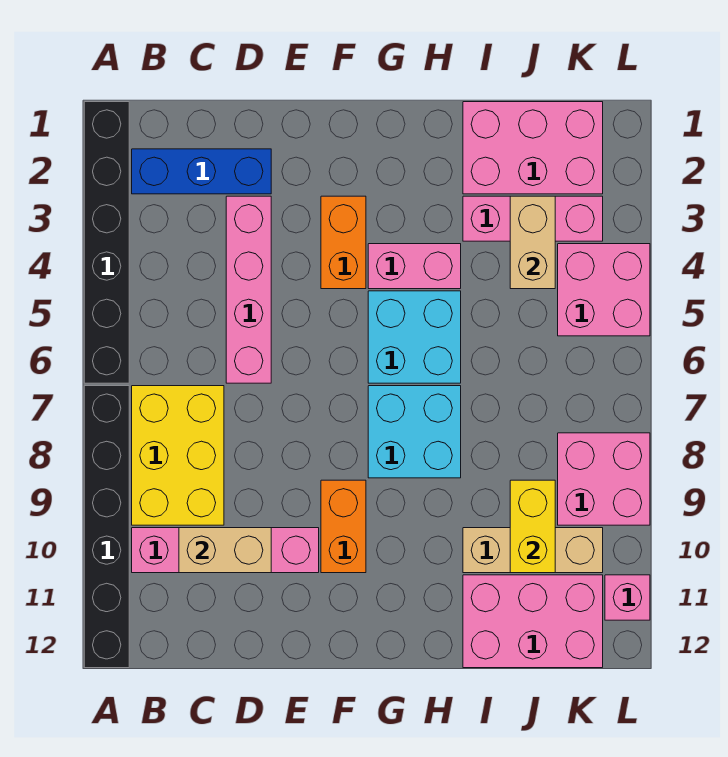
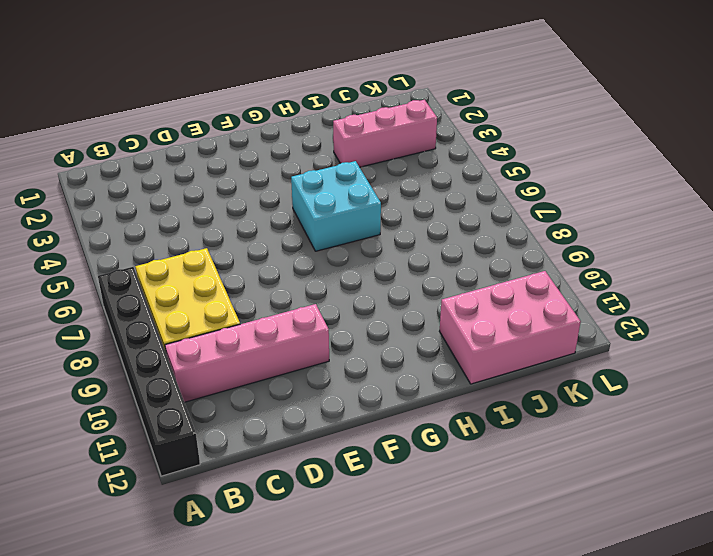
none -> black 1x6 brick [84,102,129,383]
none -> blue 1x3 brick [132,149,271,194]
none -> pink 1x4 brick [226,196,271,383]

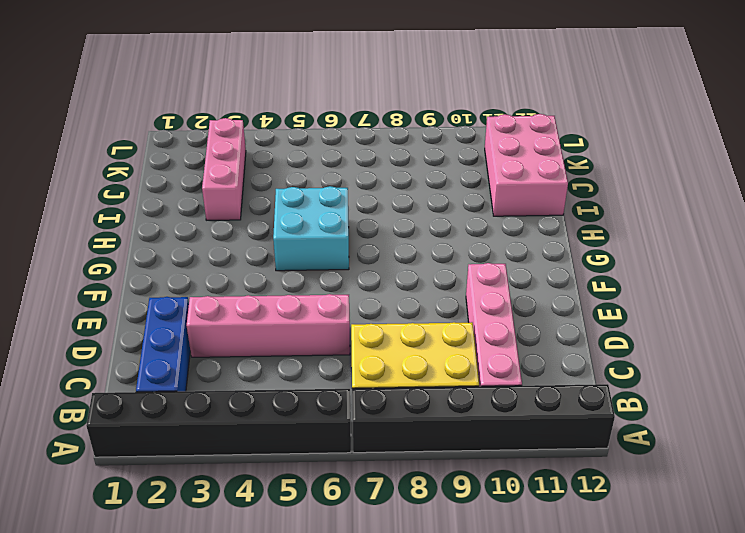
none -> orange 1x2 brick [321,196,366,289]
none -> orange 1x2 brick [321,480,366,573]
none -> pink 1x2 brick [368,244,461,289]

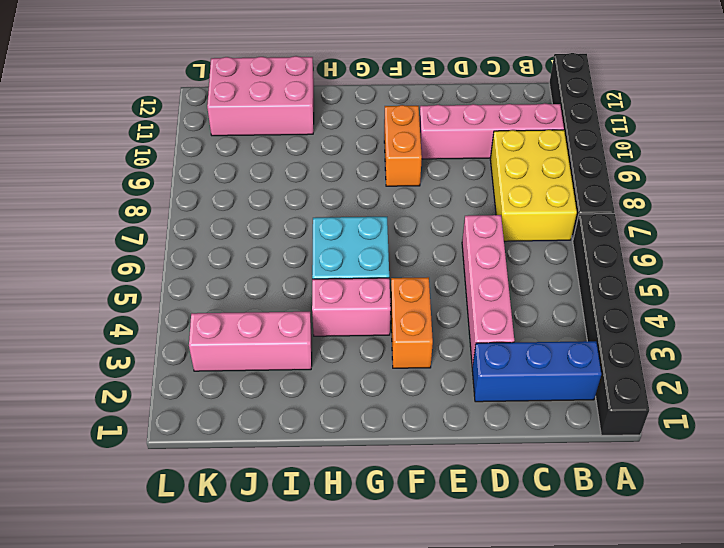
none -> cyan 2x2 brick [368,386,461,478]
none -> pink 2x3 brick [463,102,603,194]
none -> tan 1x3 brick [463,528,603,573]

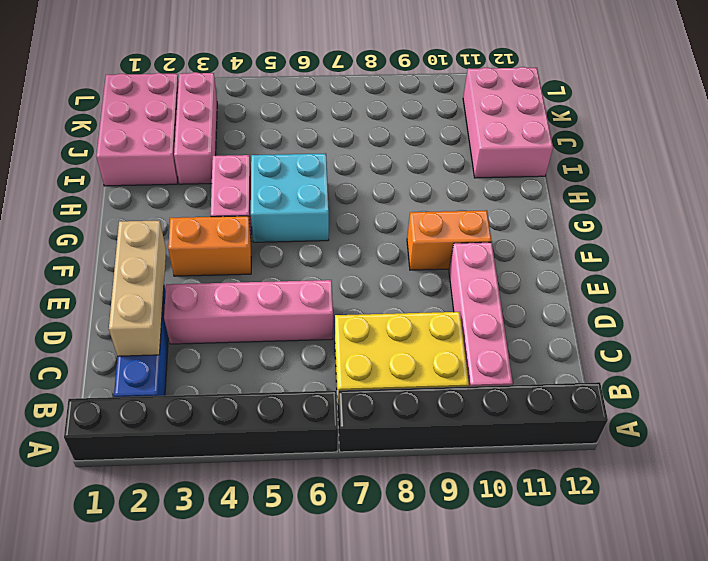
tan 1x3 brick [109,220,166,356] -> tan 1x3 brick moved to [463,528,603,573]
none -> cyan 2x2 brick [368,386,461,478]
none -> pink 2x2 brick [558,244,650,336]
none -> pink 2x2 brick [558,433,650,525]

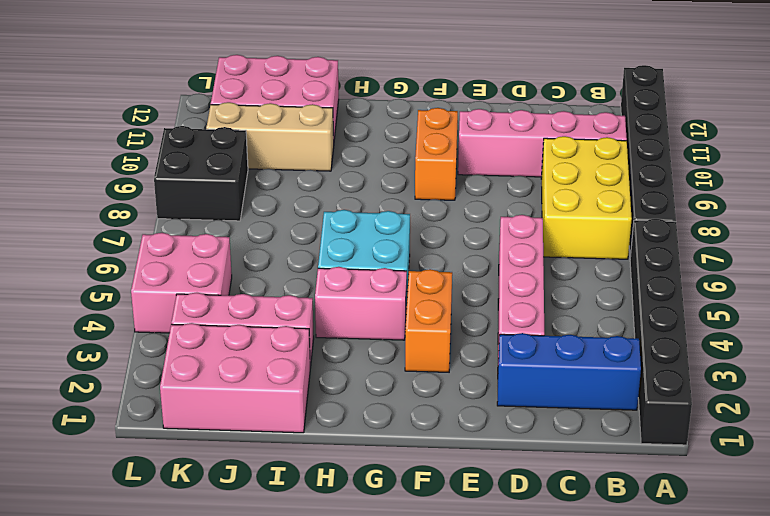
black 2x2 brick [154,126,248,221] -> pink 2x2 brick [558,433,650,525]
none -> cyan 2x2 brick [368,386,461,478]
none -> pink 1x1 brick [605,575,650,620]
none -> tan 1x2 brick [179,528,271,573]

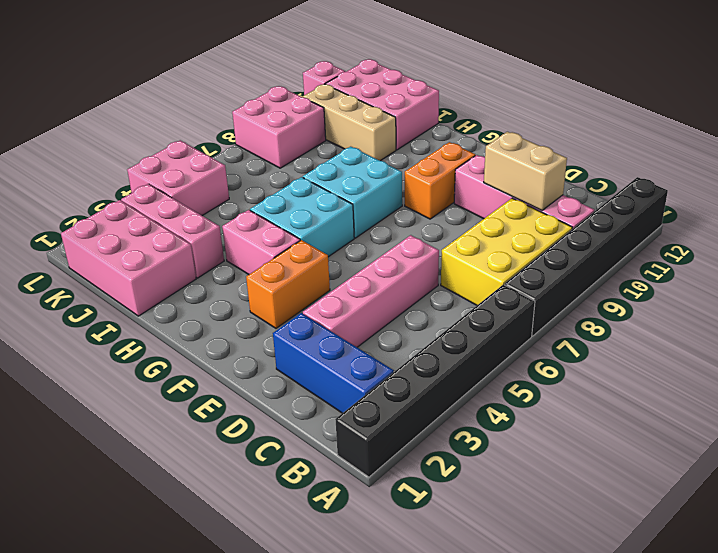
none -> tan 1x2 brick [510,196,555,289]
none -> yellow 1x2 brick [510,480,555,573]

